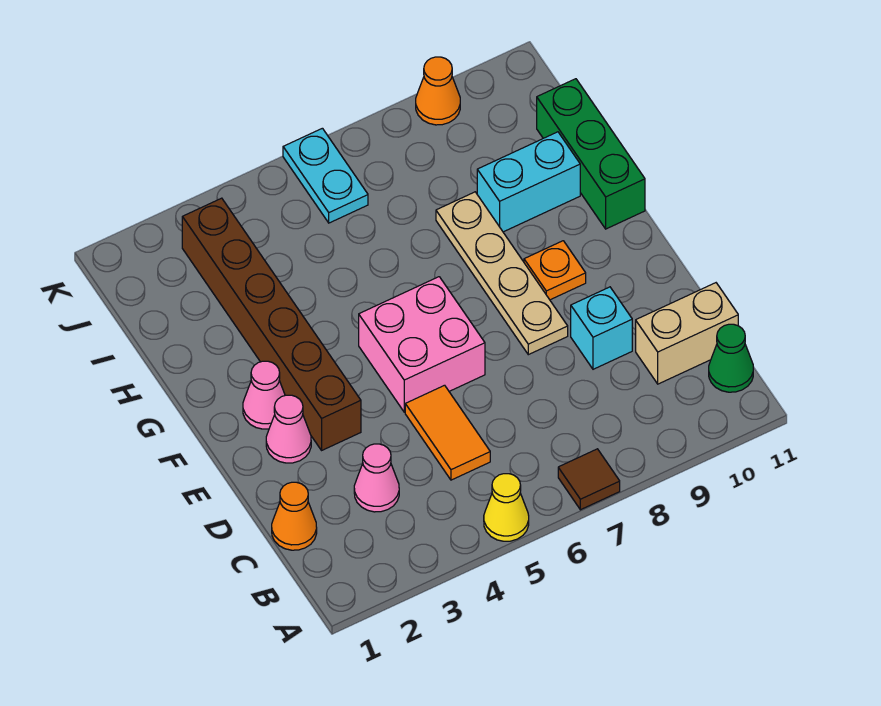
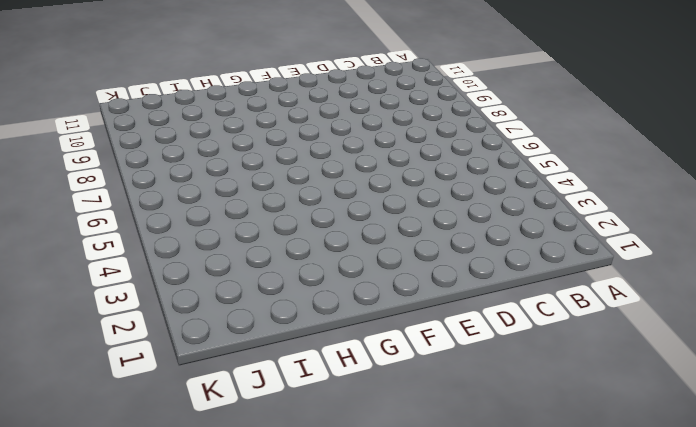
none -> yellow 1x1 cone [484,474,529,541]
none -> brown 1x1 tile [558,449,620,510]
none -> green 1x1 cone [709,324,753,392]

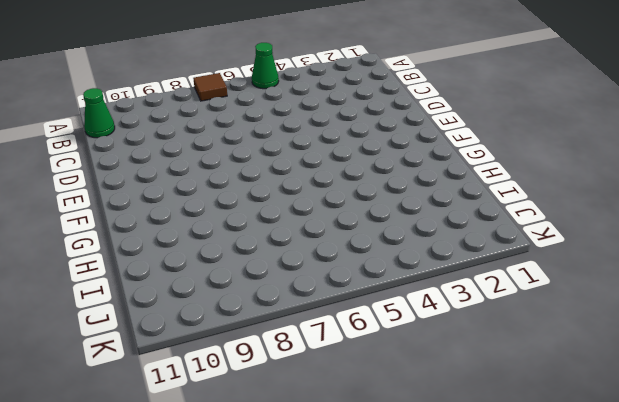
green 1x1 cone [252,43,279,89] -> yellow 1x1 cone [484,474,529,541]
none -> orange 1x1 cone [272,482,317,550]
none -> pink 1x1 cone [354,444,399,512]
none -> orange 1x2 tile [405,385,490,480]

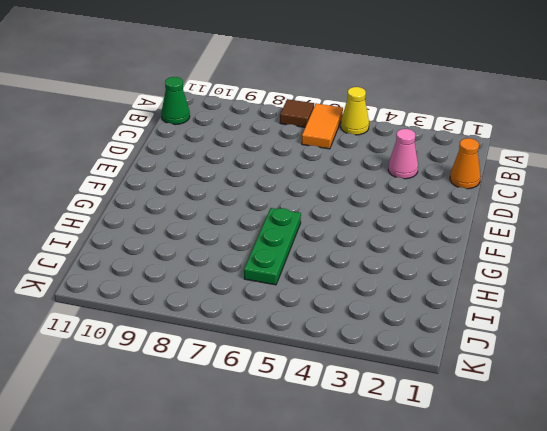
orange 1x2 tile [302,104,343,149] -> orange 1x2 tile moved to [405,385,490,480]
green 1x3 plate [244,208,301,285] -> none
none -> tan 1x2 brick [636,283,738,384]
none -> cyan 1x1 brick [571,287,632,369]
none -> pink 1x1 cone [266,395,311,463]

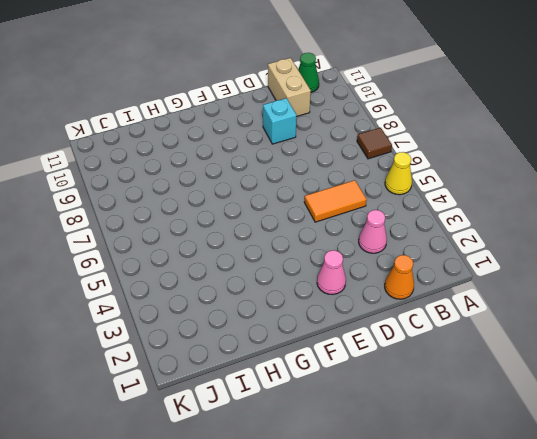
none -> brown 1x6 brick [182,198,361,450]
none -> pink 2x2 brick [359,277,485,412]
none -> tan 1x4 plate [436,192,568,355]

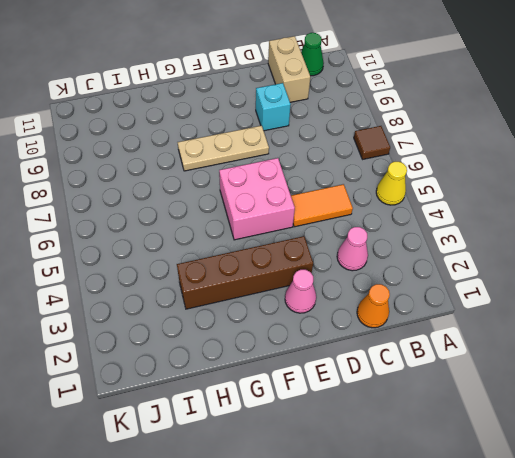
brown 1x4 brick [177,236,313,309] -> brown 1x6 brick [182,198,361,450]
tan 1x3 plate [178,126,269,171] -> tan 1x4 plate [436,192,568,355]
none -> pink 1x1 cone [243,361,285,429]
none -> orange 1x1 plate [524,241,586,300]
none -> green 1x3 brick [537,79,645,229]

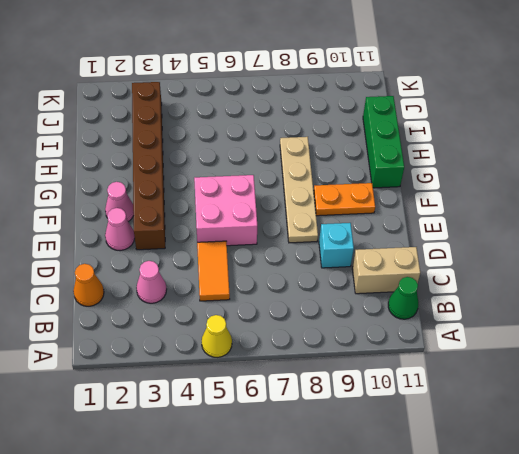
orange 1x2 plate [314,183,375,216] -> orange 1x1 plate [524,241,586,300]
none -> brown 1x1 tile [558,449,620,510]
none -> cyan 1x2 brick [477,132,580,232]
none -> cyan 1x2 plate [283,128,368,223]

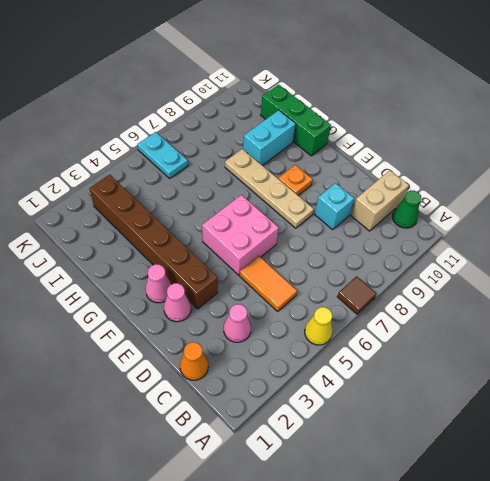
none -> orange 1x1 cone [416,57,460,125]

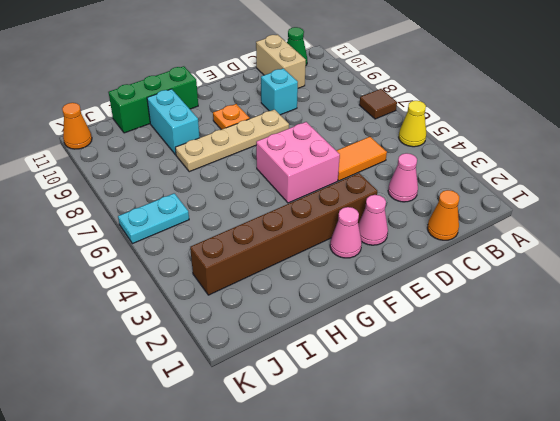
orange 1x1 cone [62,103,92,149] -> orange 1x1 cone moved to [416,57,460,125]

